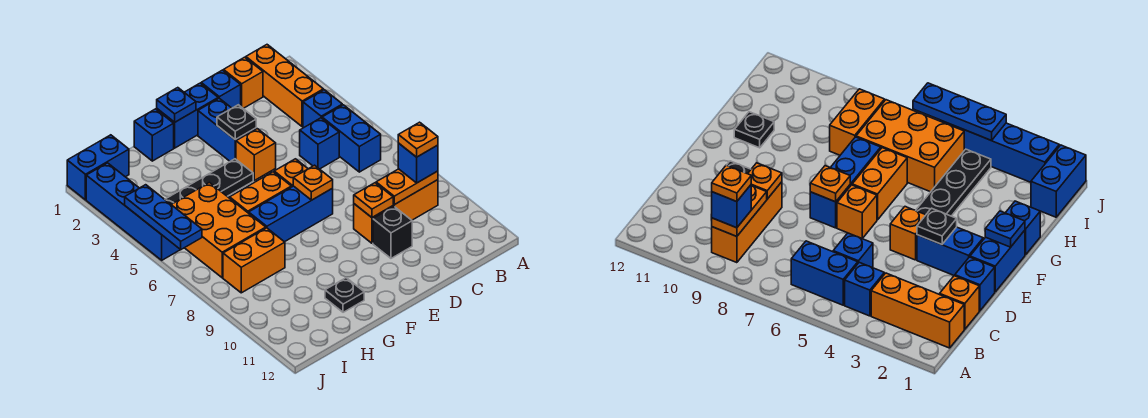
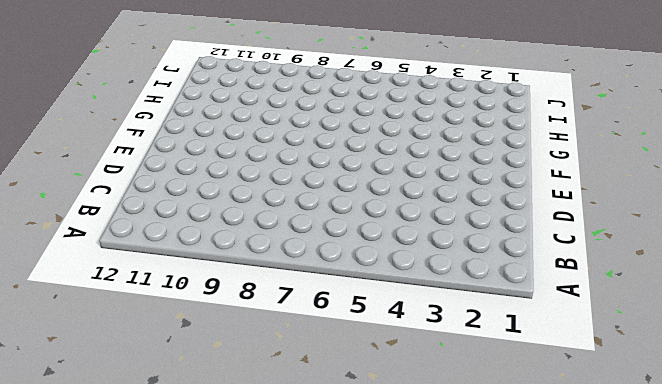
none -> orange 1x3 brick [246,45,323,127]
none -> blue 1x1 brick [303,90,342,128]
none -> blue 1x2 brick [322,105,381,172]

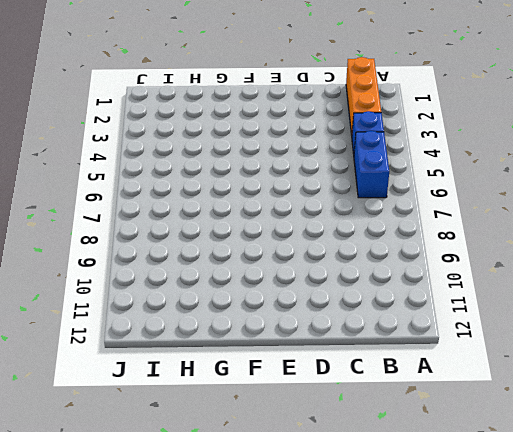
none -> orange 1x3 brick [354,180,438,243]
none -> orange 1x1 brick [224,57,263,109]
none -> blue 1x1 brick [300,118,339,169]

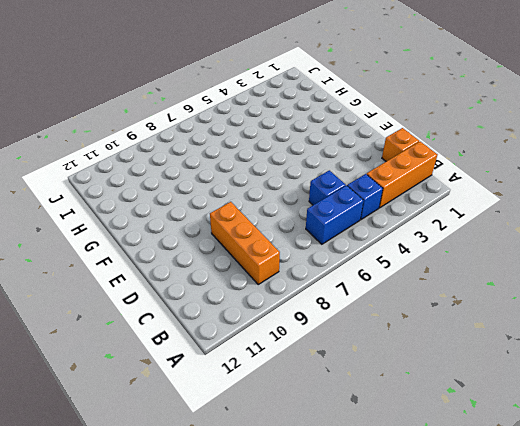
none -> blue 1x1 brick [201,70,241,108]
none -> black 1x1 brick [373,207,412,258]
none -> blue 1x2 brick [157,83,218,148]

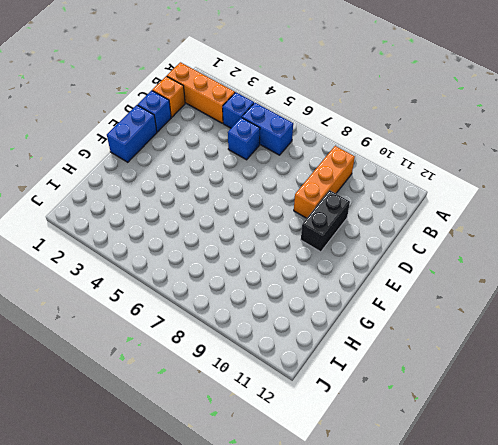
black 1x2 brick [301,190,350,252] -> black 1x1 brick [373,207,412,258]
none -> blue 1x2 brick [198,98,256,161]
none -> orange 1x1 brick [236,129,276,180]
none -> orange 1x1 brick [274,159,308,187]

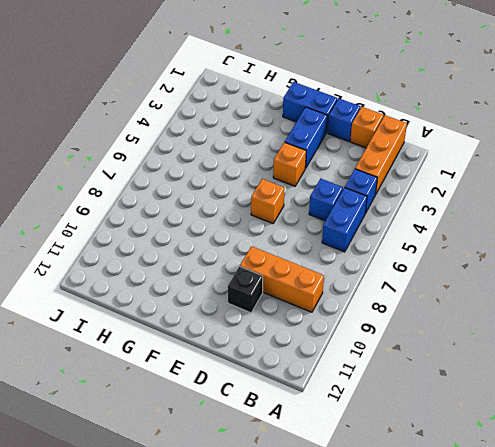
none -> blue 1x3 brick [249,186,333,242]
none -> black 1x4 plate [165,159,253,204]
none -> orange 1x2 brick [230,172,291,213]

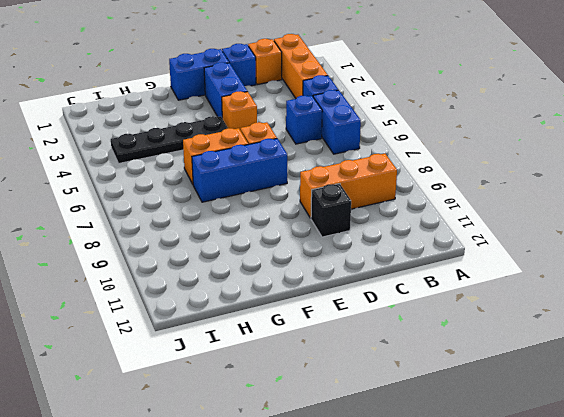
none -> blue 1x1 brick [134,109,174,161]
none -> black 1x1 plate [325,278,364,312]
none -> orange 2x3 brick [171,183,266,278]

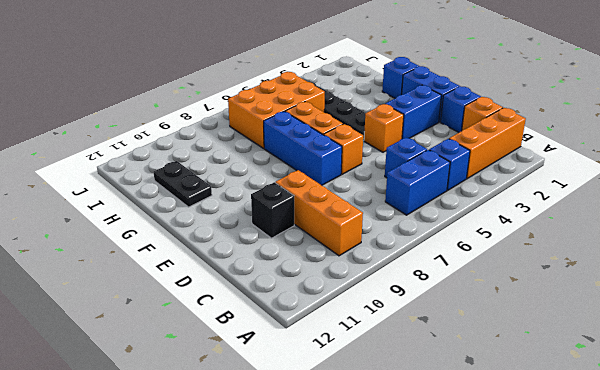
black 1x2 plate [154,161,212,207] -> black 1x1 plate [325,278,364,312]
none -> orange 1x2 brick [223,228,285,293]
none -> blue 1x2 brick [67,135,129,200]
none -> blue 1x4 brick [86,163,180,260]

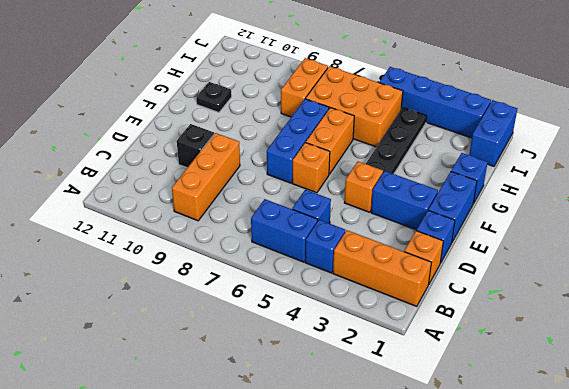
none -> orange 1x2 plate [376,169,438,205]
none -> orange 1x1 plate [354,183,393,217]
none -> black 1x1 plate [217,105,256,140]

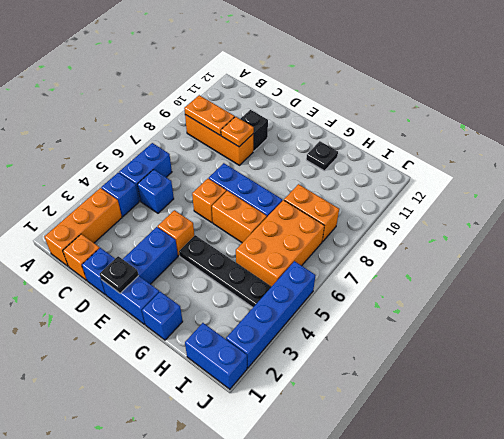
black 1x1 plate [100,256,139,293] -> black 1x1 plate moved to [217,105,256,140]
none -> orange 1x1 plate [293,165,333,200]
none -> blue 1x1 plate [157,88,196,122]
none -> blue 1x3 plate [125,185,202,250]

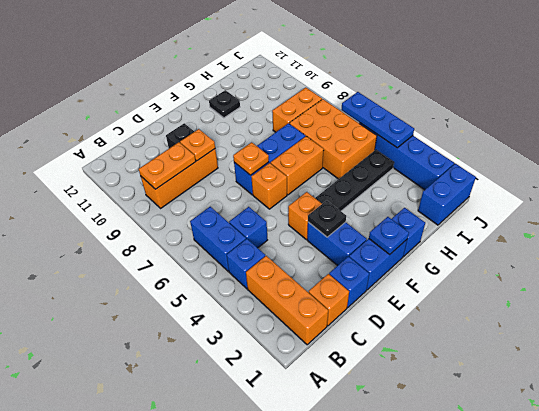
none -> blue 1x1 brick [398,143,438,183]
none -> orange 1x1 plate [398,122,438,157]

